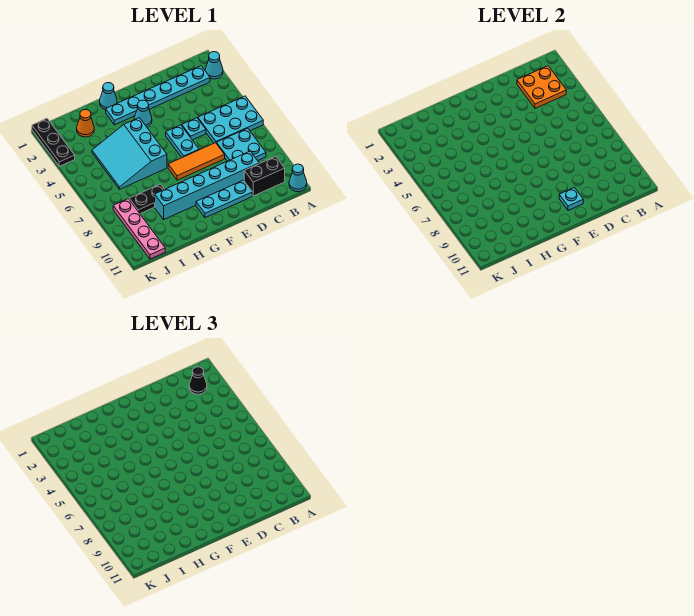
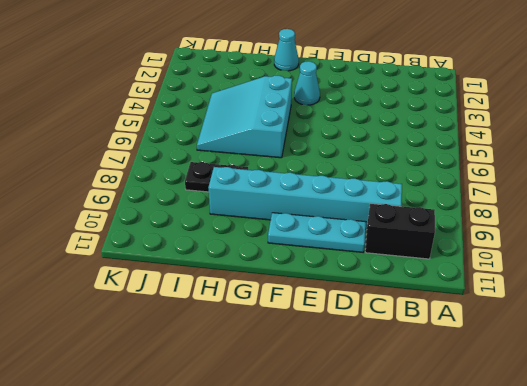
none -> cyan 1x1 cone [205,52,223,79]
none -> cyan 2x3 plate [198,96,263,143]
none -> cyan 1x1 cone [289,164,307,192]

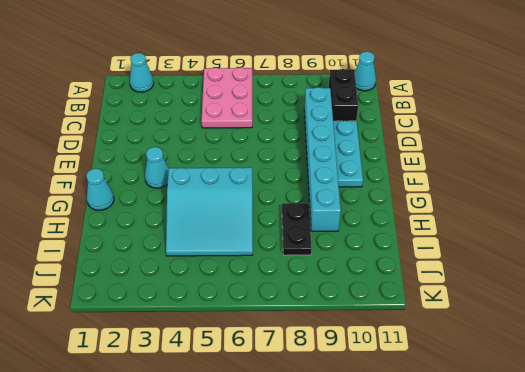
pink 2x3 plate [201,67,252,128] -> cyan 2x3 plate [198,96,263,143]
none -> cyan 1x6 plate [106,66,210,125]
none -> cyan 2x2 plate [216,128,266,161]
none -> cyan 1x1 plate [182,118,206,140]

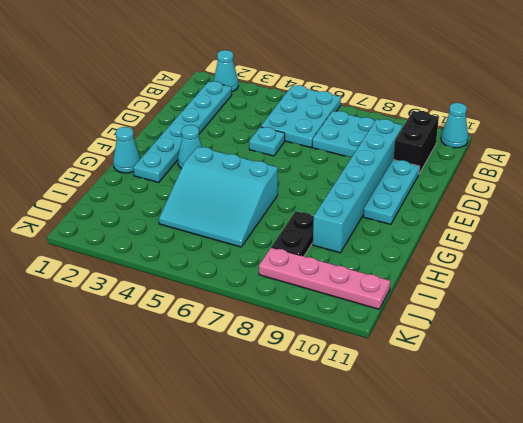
none -> orange 1x3 tile [168,143,225,180]
none -> cyan 1x2 plate [166,125,199,157]
none -> orange 1x1 cone [77,110,94,137]

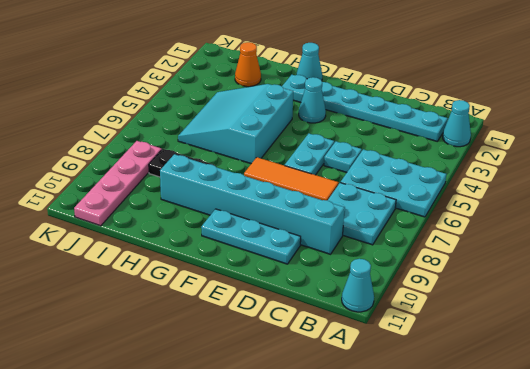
none -> black 1x2 brick [244,156,285,196]
none -> black 1x3 plate [32,119,75,166]
none -> orange 2x2 plate [517,66,566,108]

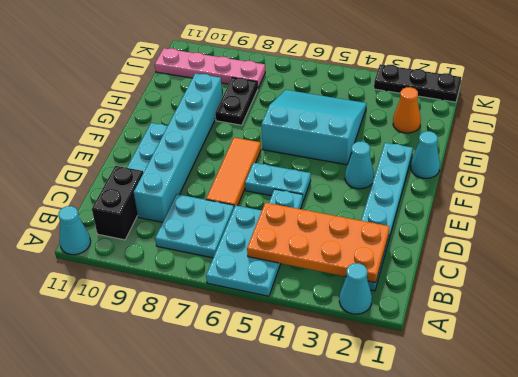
orange 2x4 plate [247,203,389,283] -> orange 2x2 plate [517,66,566,108]
none -> cyan 1x1 plate [559,187,583,210]
none -> black 1x1 cone [189,367,207,394]

